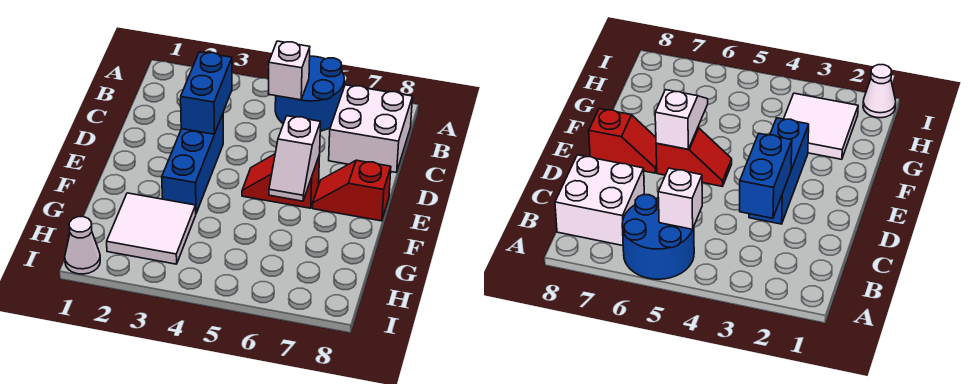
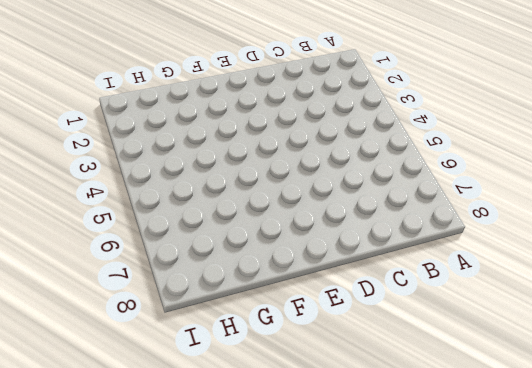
none -> blue 2x2 round brick [275,56,344,131]
none -> white 2x2 brick [329,85,413,173]

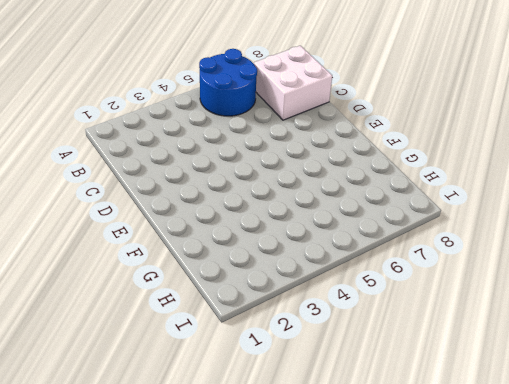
none -> blue 1x3 brick [162,114,223,213]
none -> red 1x2 slope [242,154,320,208]

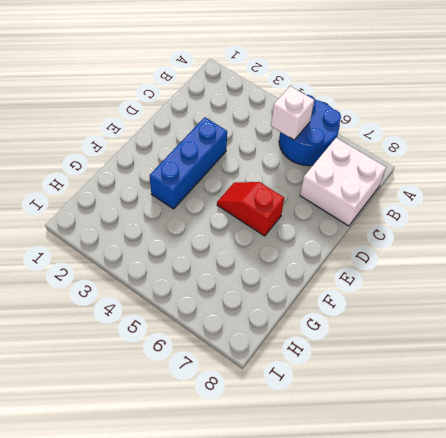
none -> red 1x2 slope [313,160,391,221]
none -> white 2x2 tile [107,193,196,264]

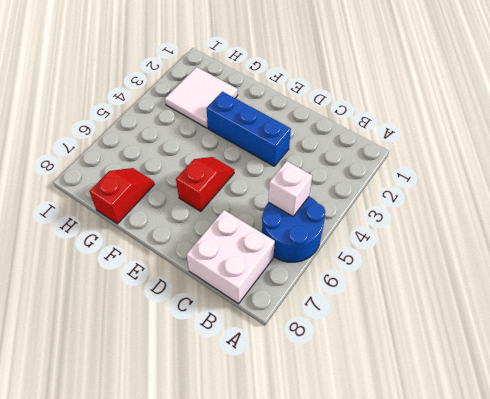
red 1x2 slope [90,168,154,224] -> red 1x2 slope moved to [313,160,391,221]
none -> white 1x1 cone [65,217,100,274]
none -> blue 1x2 brick [181,52,232,134]

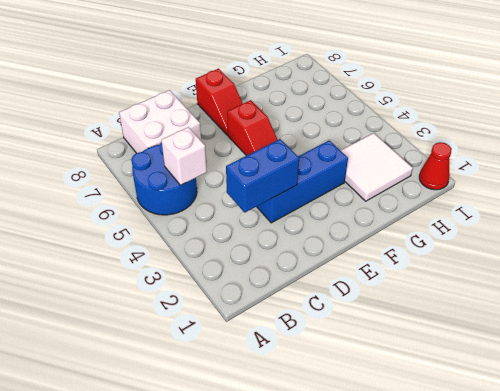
red 1x1 cone [419,142,451,190] -> white 1x1 cone [65,217,100,274]
none -> white 1x2 slope [269,116,321,201]

